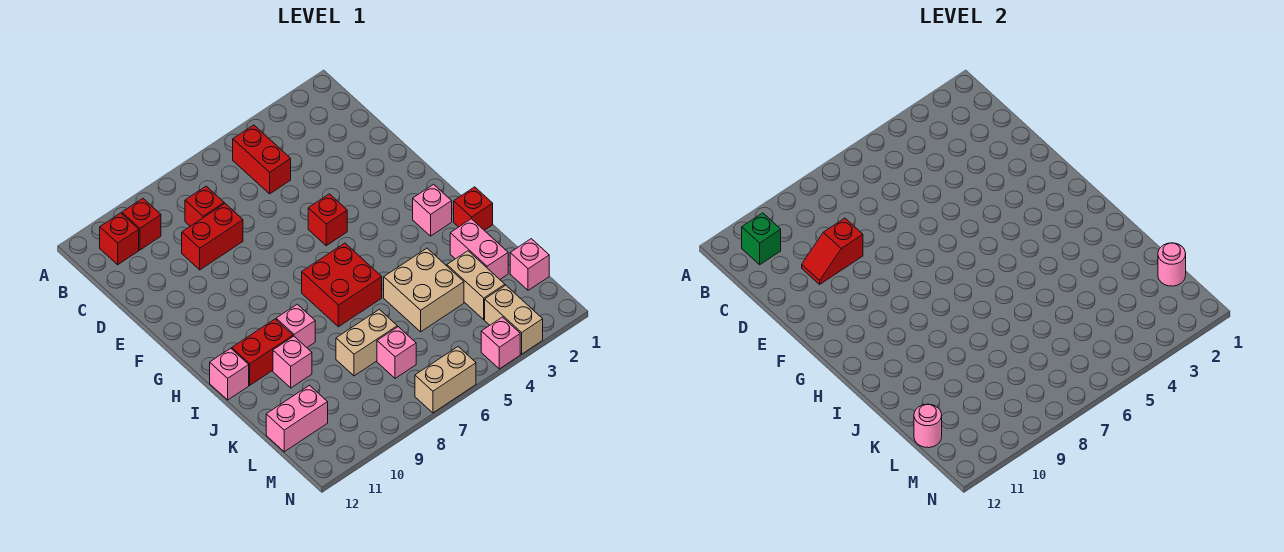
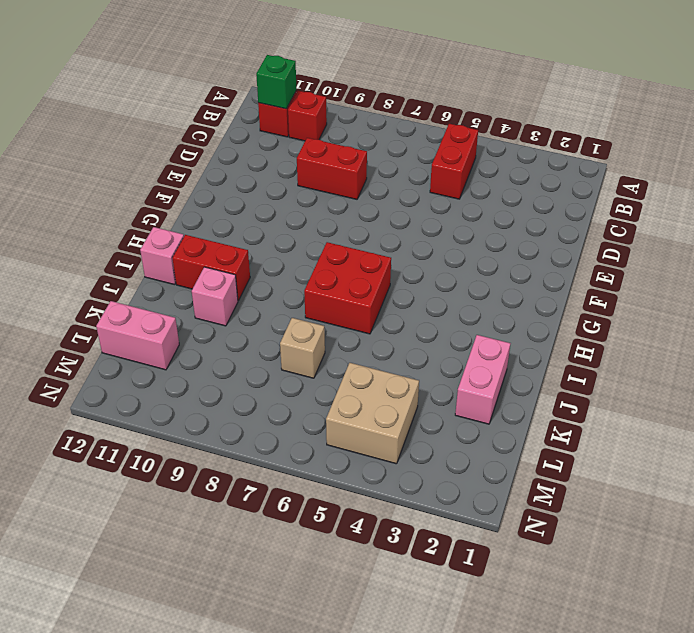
tan 1x1 brick [280,318,325,378] -> tan 1x2 brick [336,309,397,376]
tan 2x2 brick [326,363,419,464] -> tan 2x2 brick moved to [384,248,464,332]
none -> red 1x1 brick [185,186,224,226]
none -> red 1x1 brick [308,194,347,246]
none -> pink 1x1 brick [413,184,452,236]

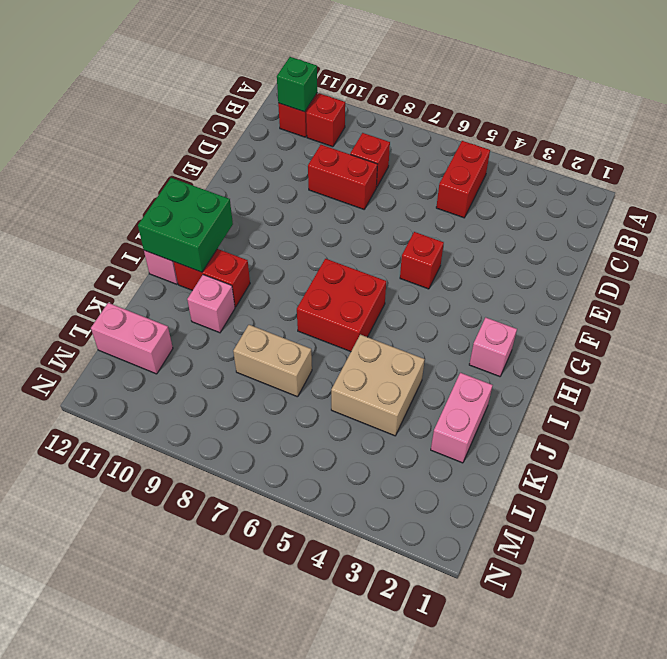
green 2x2 brick [138,178,233,272] -> none
none -> red 1x1 brick [454,187,493,230]
none -> pink 1x1 brick [276,304,315,347]
none -> tan 1x2 brick [447,251,505,320]

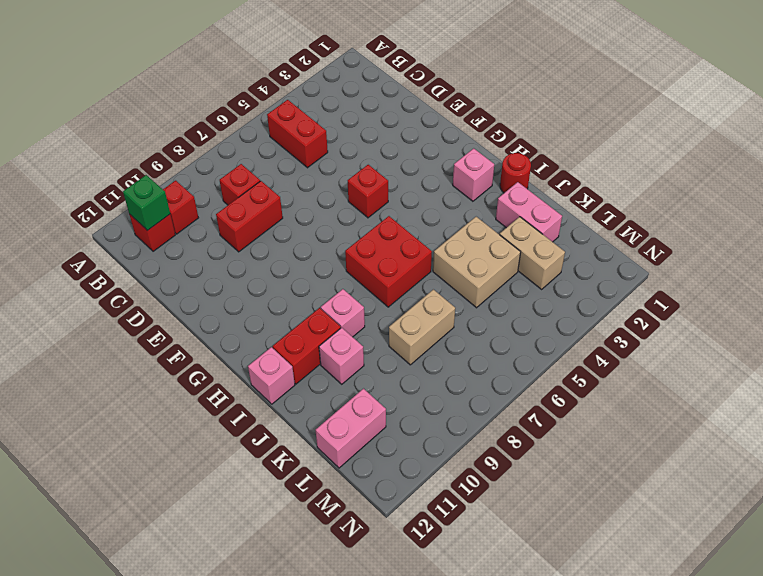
red 1x1 round brick [500,153,531,193] -> red 1x1 brick [454,187,493,230]
none -> pink 1x1 brick [510,239,549,290]
none -> pink 1x1 brick [377,327,416,378]
none -> tan 1x2 brick [485,285,543,354]

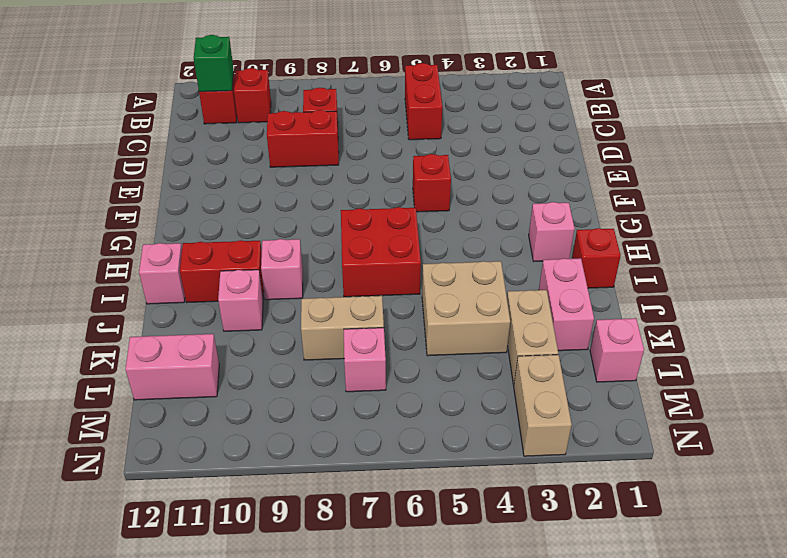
none -> pink 1x1 brick [481,317,520,369]
none -> tan 1x2 brick [415,347,476,413]
none -> red 1x2 slope [802,218,863,284]

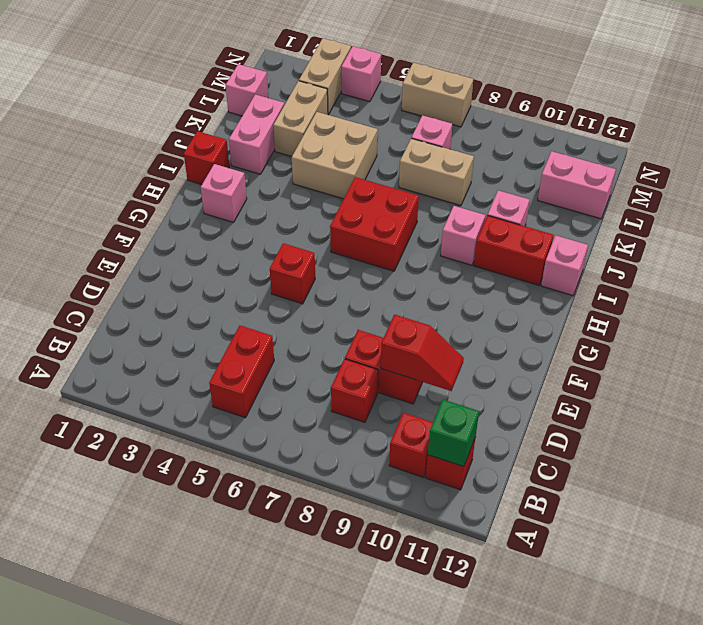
none -> pink 1x1 round brick [1158,243,1186,286]
none -> pink 1x1 round brick [914,404,942,448]

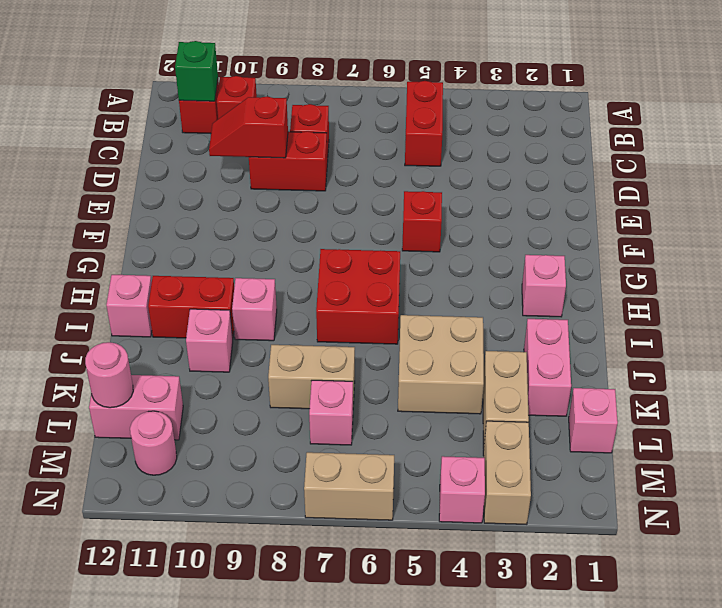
pink 1x1 round brick [130,411,177,475] -> pink 1x1 round brick moved to [1158,243,1186,286]
none -> red 1x1 brick [454,187,493,230]

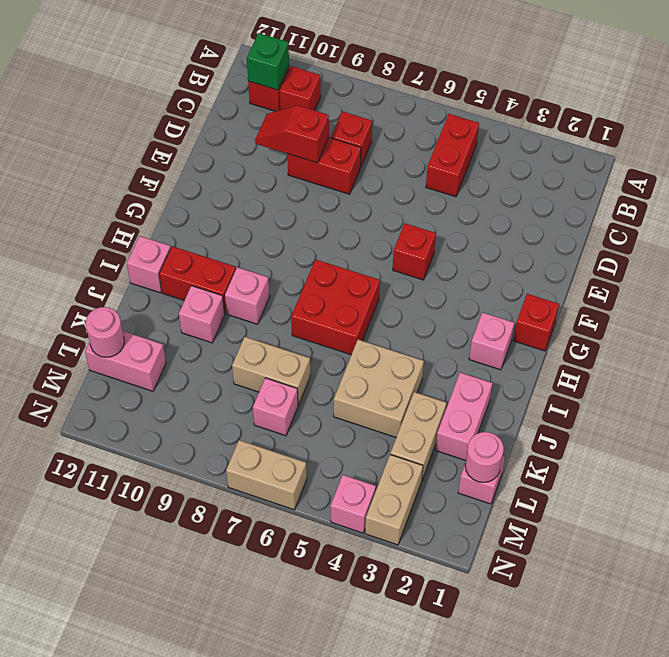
red 1x1 brick [513,294,559,351] -> red 1x1 brick moved to [454,187,493,230]

